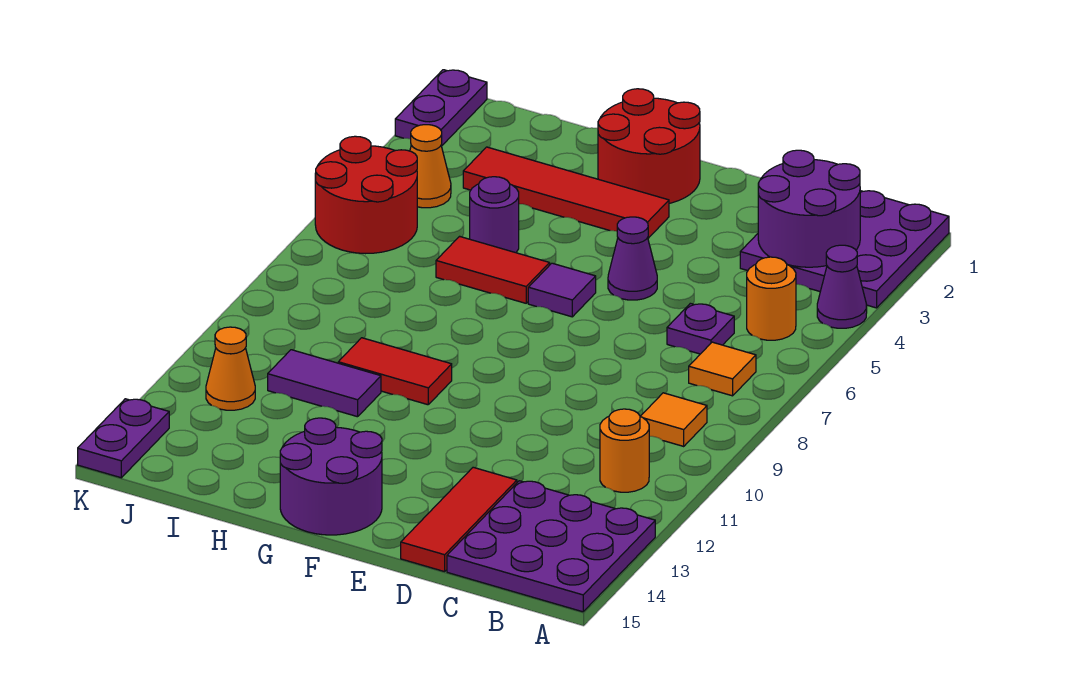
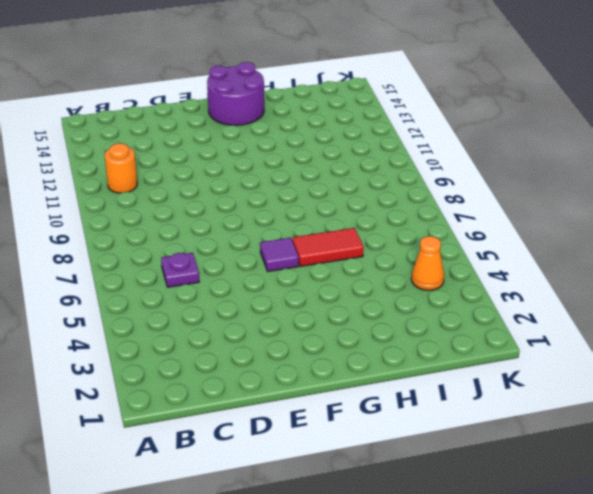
none -> purple 3x3 plate [740,191,949,308]
none -> purple 1x1 cone [817,245,867,328]
none -> purple 3x3 plate [447,481,655,612]

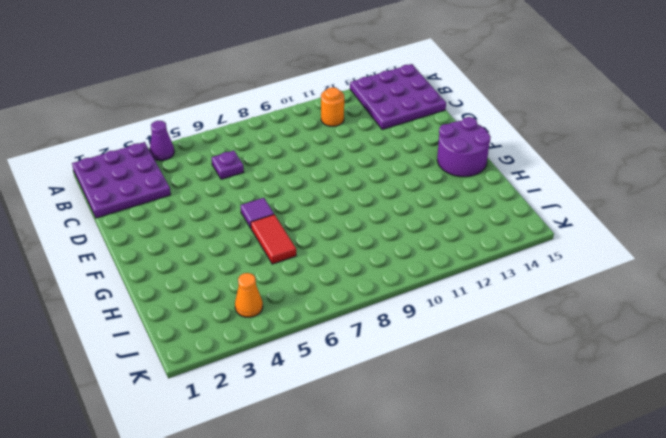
none -> orange 1x1 round brick [747,257,796,340]
none -> orange 1x1 tile [689,342,756,396]
none -> orange 1x1 tile [641,393,707,446]

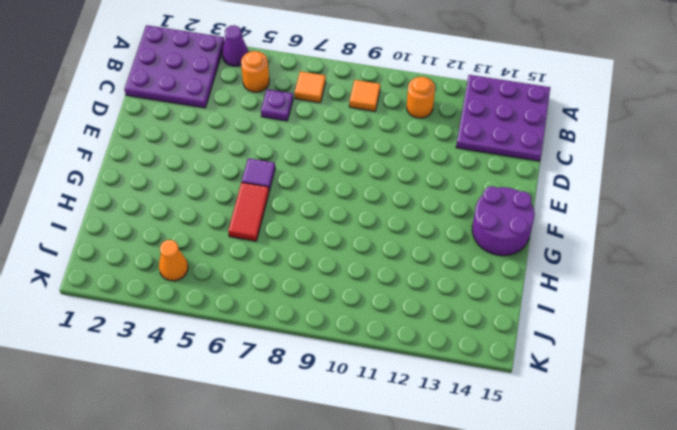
none -> red 1x3 tile [401,467,517,572]
none -> purple 1x1 cone [608,217,657,300]
none -> red 2x2 round brick [598,89,700,203]

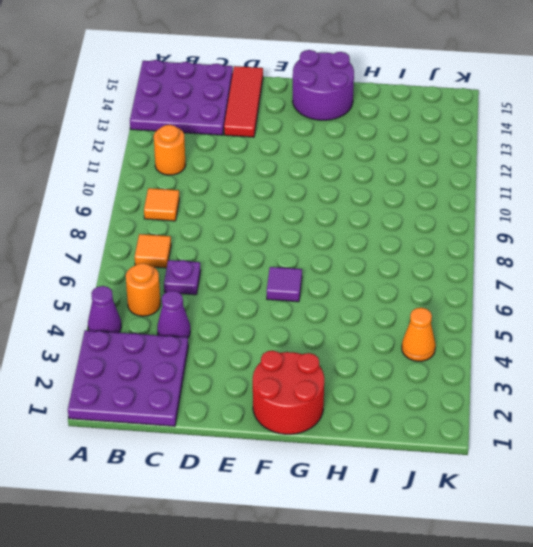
purple 1x1 cone [157,291,190,337] -> purple 1x1 cone moved to [608,217,657,300]
none -> red 1x4 tile [463,147,669,238]
none -> red 1x2 tile [436,236,550,303]
none -> red 1x2 tile [338,338,452,405]

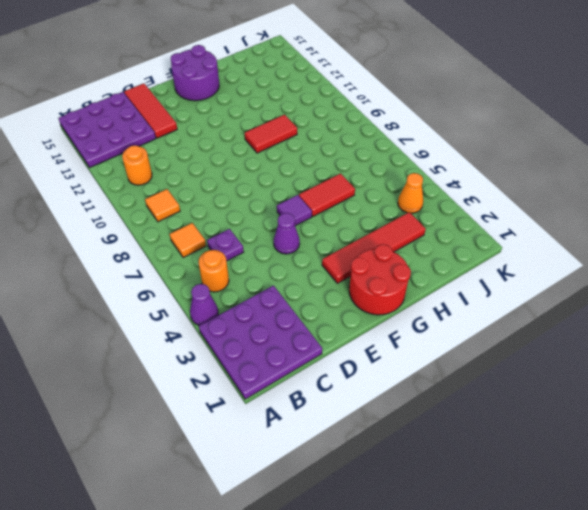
none -> purple 1x1 round brick [470,177,519,253]
none -> purple 1x2 tile [268,350,381,417]
none -> red 2x2 round brick [315,136,417,254]

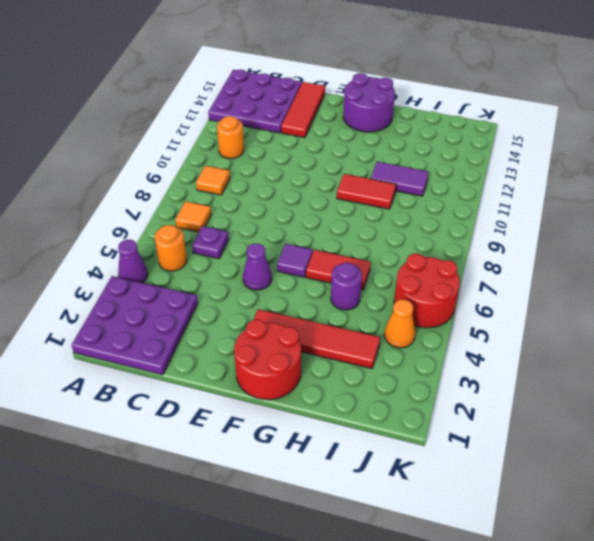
none -> orange 1x1 cone [206,327,255,410]
none -> purple 1x2 plate [395,70,487,146]
none -> purple 1x2 plate [78,399,169,478]

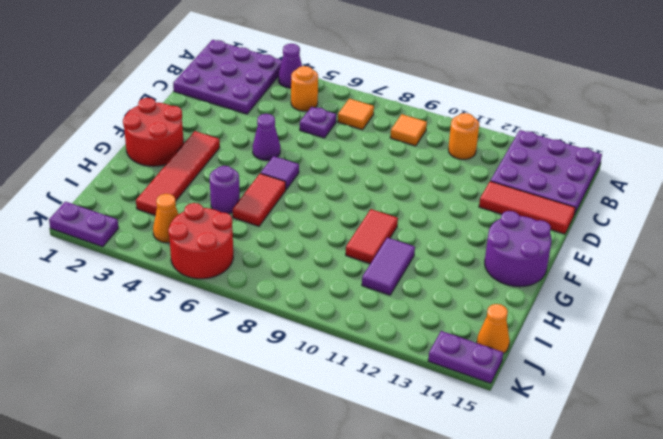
orange 1x1 cone [477,304,510,354] -> orange 1x1 cone moved to [206,327,255,410]
none -> purple 2x2 round brick [758,150,860,267]

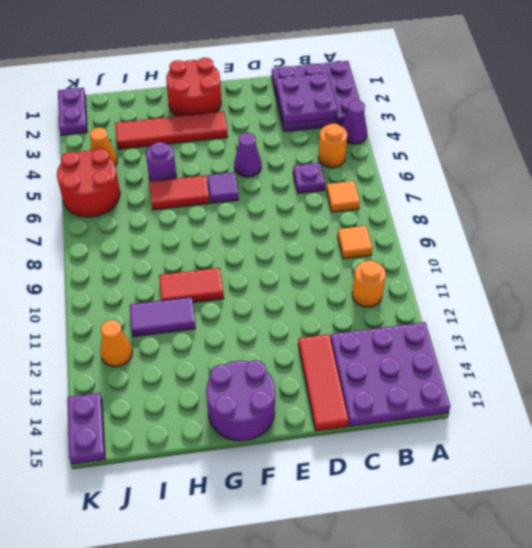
purple 2x2 plate [276,73,338,124] -> purple 2x2 round brick [758,150,860,267]

